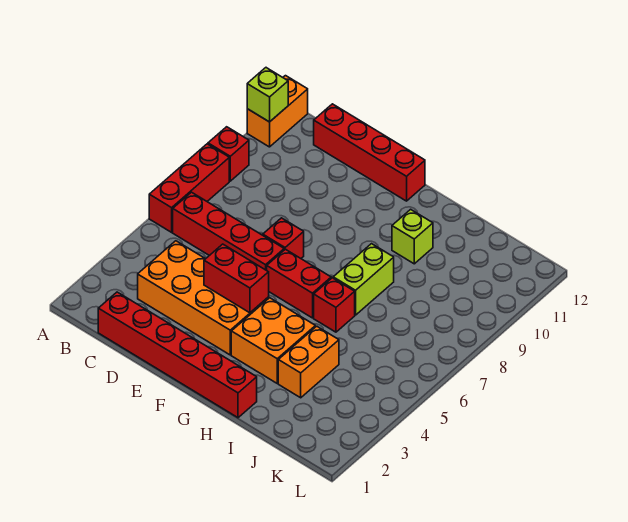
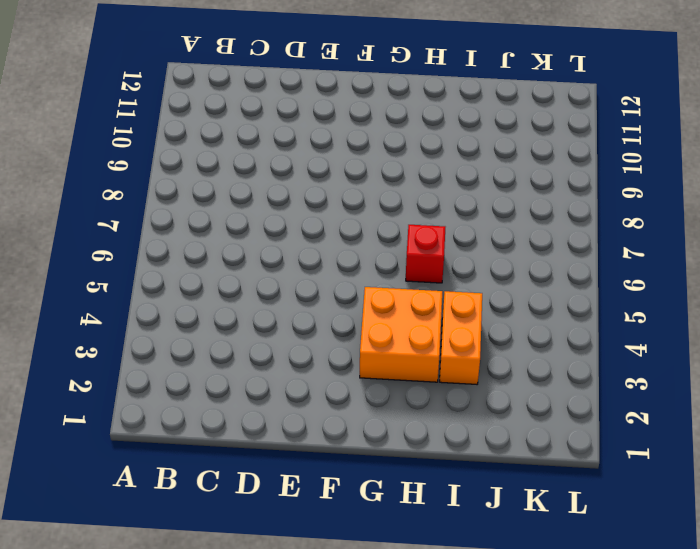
none -> red 1x3 brick [149,144,229,232]
none -> red 1x1 brick [208,127,249,181]
none -> orange 1x2 brick [247,76,308,147]

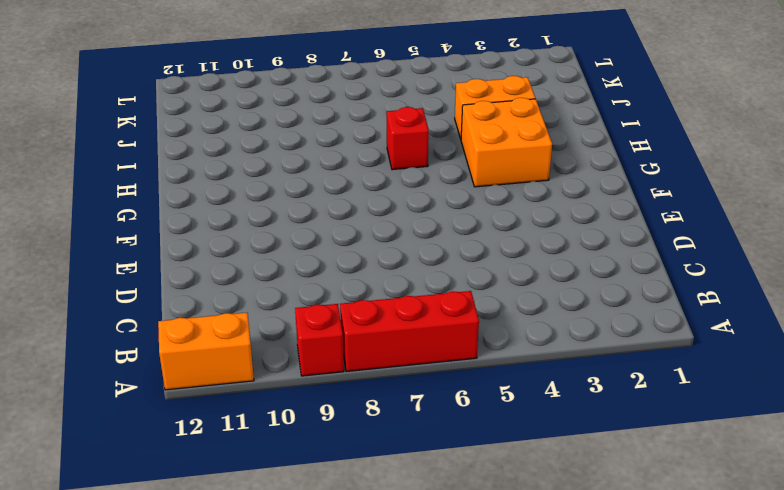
none -> red 1x4 brick [173,192,284,270]
none -> red 1x6 brick [98,292,257,418]
none -> orange 2x4 brick [138,241,269,355]

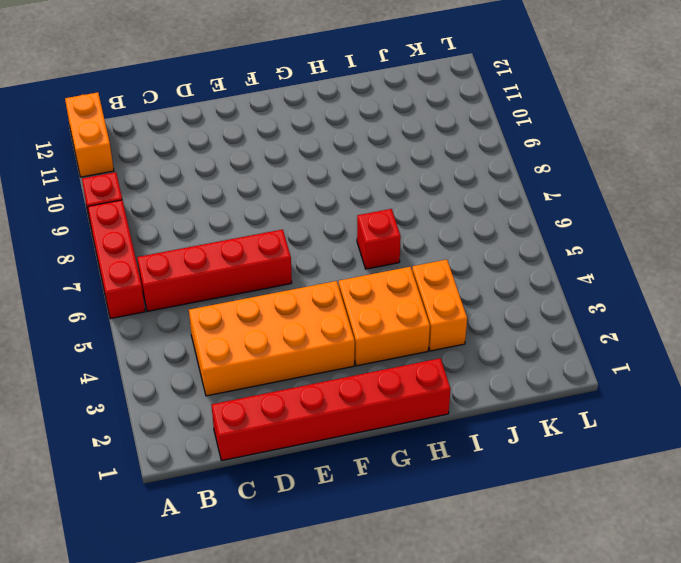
none -> red 1x4 brick [314,104,425,201]
none -> red 1x1 brick [263,218,304,258]
none -> red 1x2 brick [267,249,331,318]

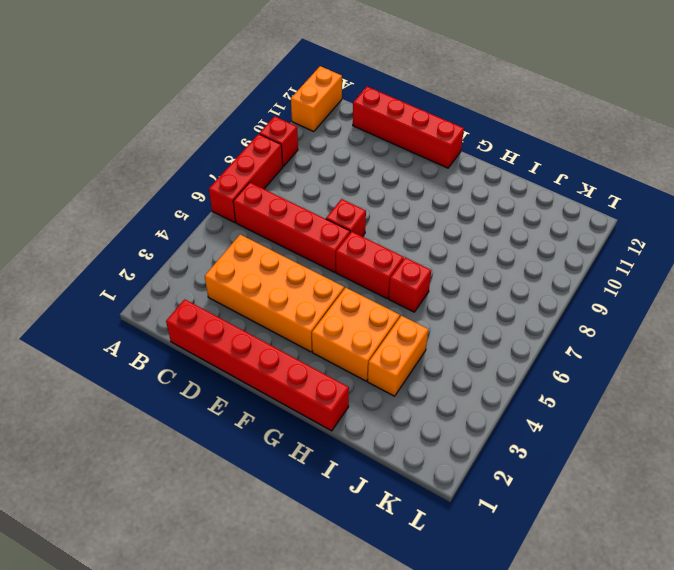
none -> lime 1x2 brick [333,244,394,315]
none -> lime 1x1 brick [392,209,433,264]
none -> lime 1x1 brick [247,68,288,122]

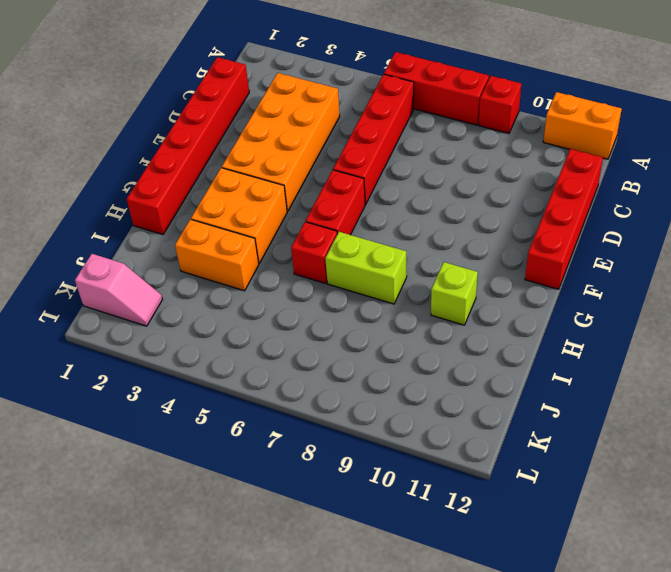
pink 1x2 slope [75,254,162,326] -> none
none -> red 1x1 brick [263,218,304,258]
none -> lime 1x1 brick [247,68,288,122]
none -> red 1x2 brick [204,244,269,313]

